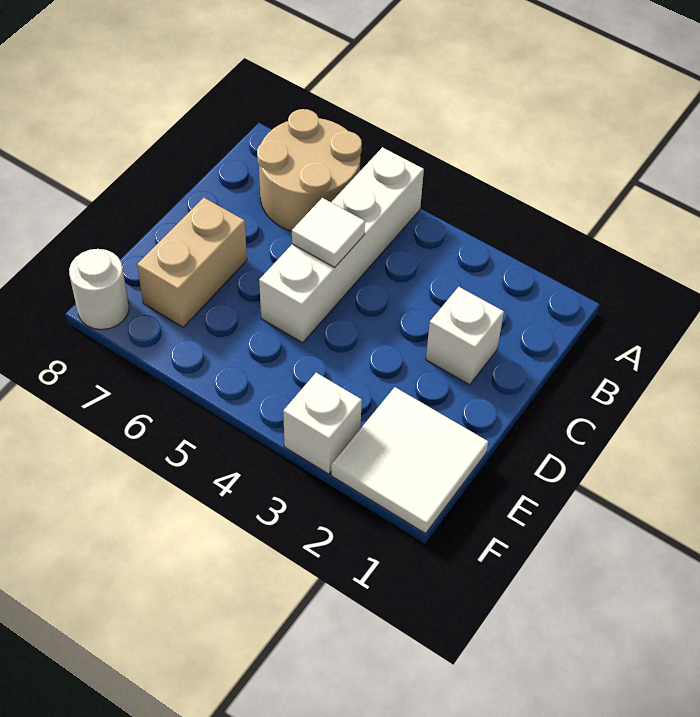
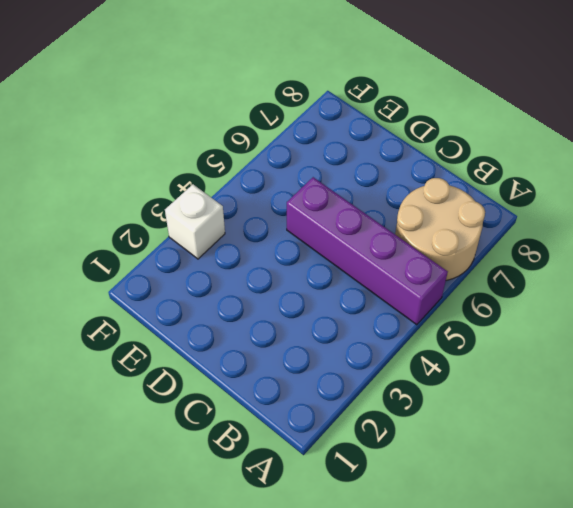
purple 1x4 brick [287,177,448,325] -> white 1x4 brick [259,147,424,343]
none -> white 1x1 brick [426,287,504,385]
none -> tan 1x2 brick [137,198,247,327]

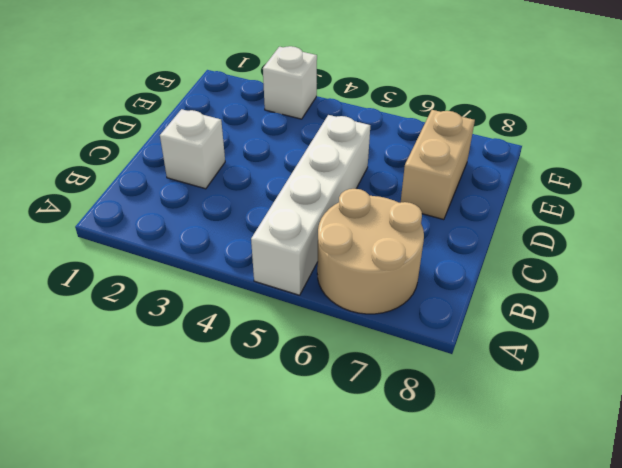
none -> white 2x2 tile [331,387,488,534]
none -> white 1x1 round brick [69,249,129,330]

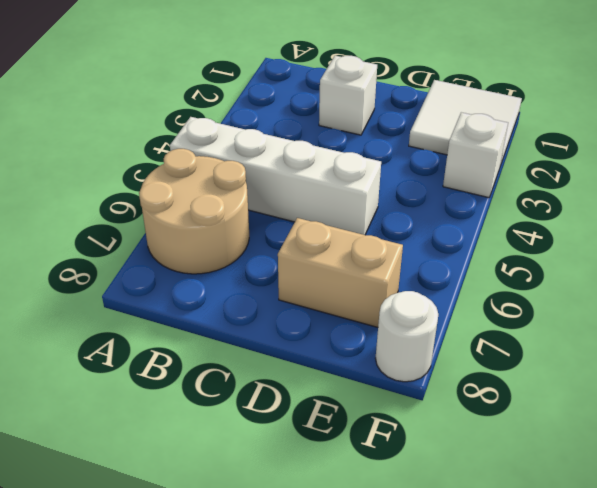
none -> white 1x1 tile [292,198,365,267]

